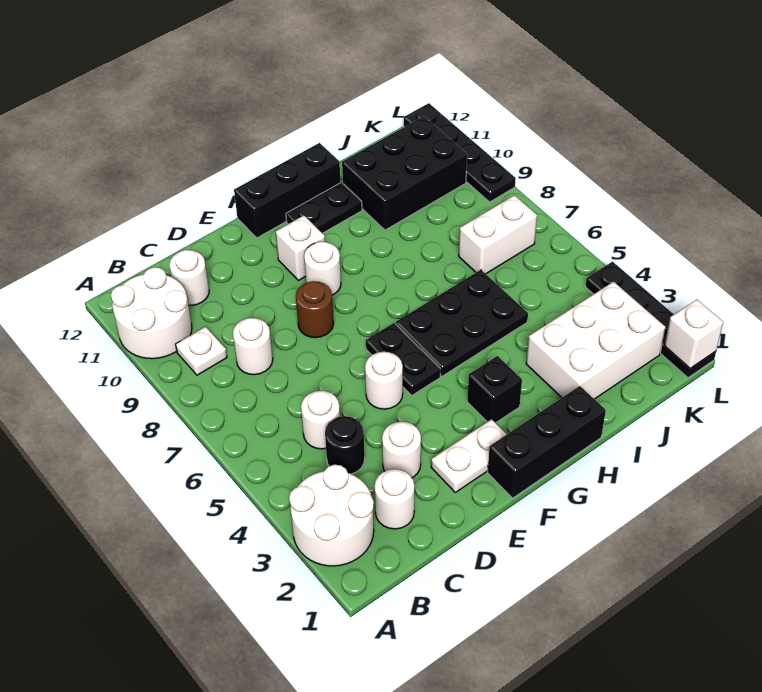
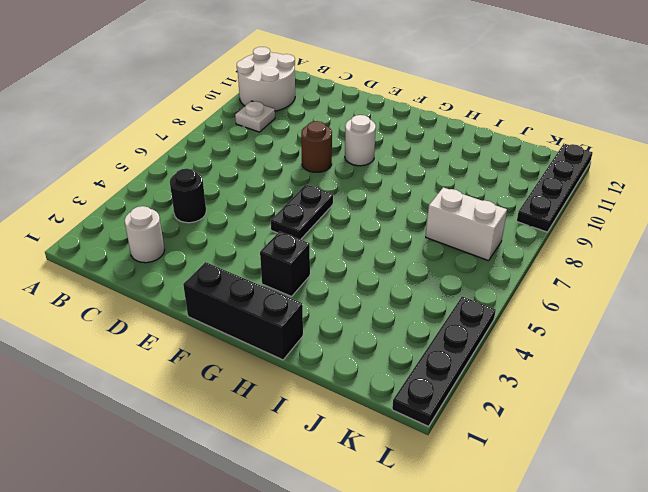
none -> white 2x2 round brick [289,465,374,566]
none -> white 1x1 round brick [301,391,340,449]
none -> white 1x1 round brick [233,318,273,375]

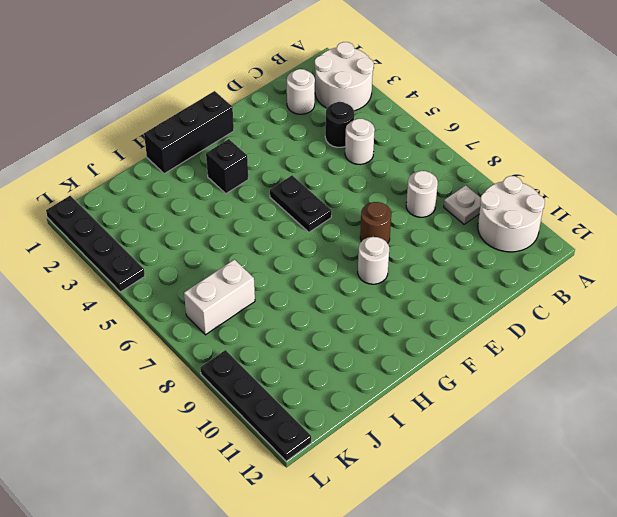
none -> white 1x1 round brick [169,250,209,305]
none -> white 1x1 round brick [382,422,421,478]
none -> white 1x2 plate [431,419,507,492]

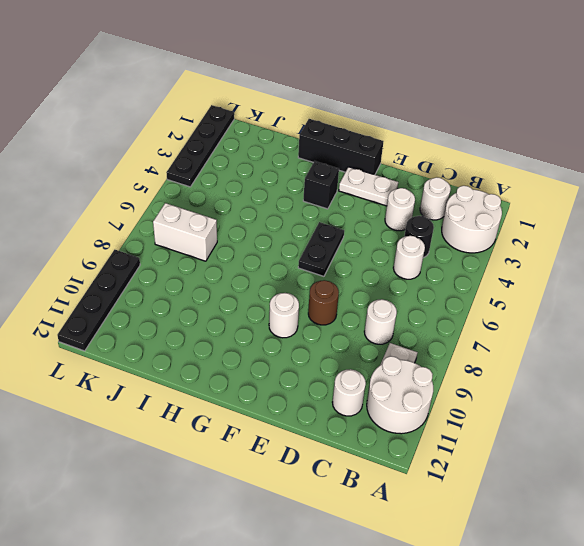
none -> white 1x1 round brick [365,352,403,409]
none -> white 1x1 brick [276,215,325,280]
none -> black 1x3 brick [234,143,341,238]

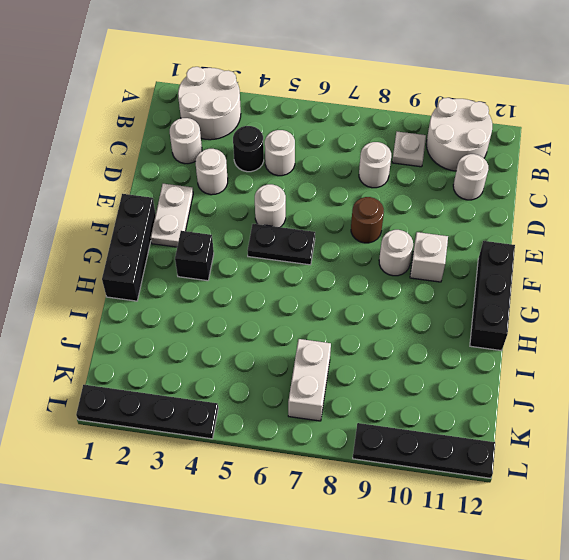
none -> black 2x3 plate [396,270,528,376]
none -> black 1x2 plate [286,182,362,233]
none -> white 2x3 brick [526,282,665,399]

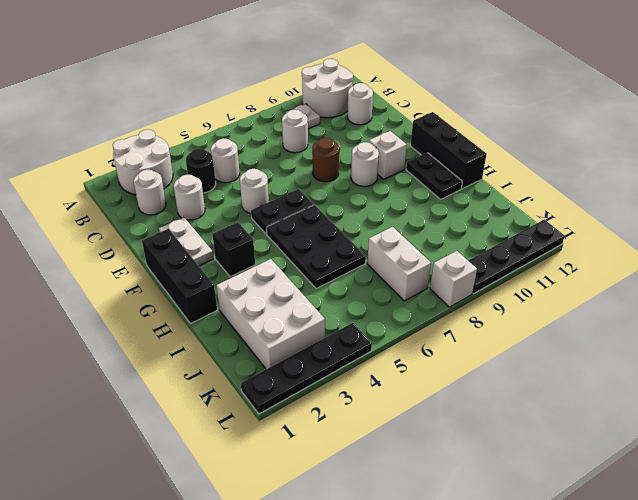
white 1x1 brick [430,251,477,307] -> white 1x1 brick moved to [664,300,723,368]
none -> black 2x3 brick [342,116,467,230]

